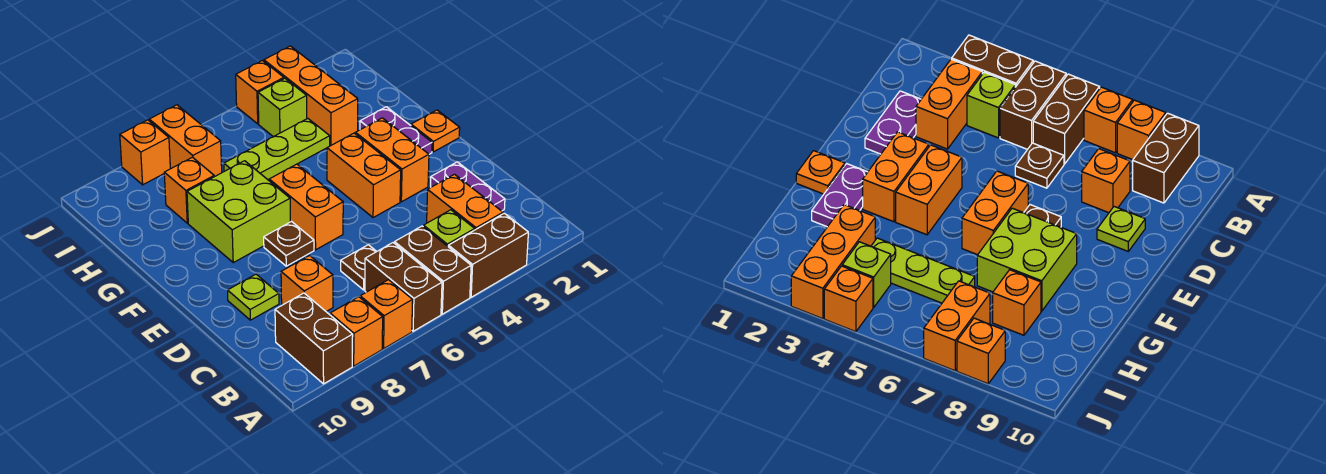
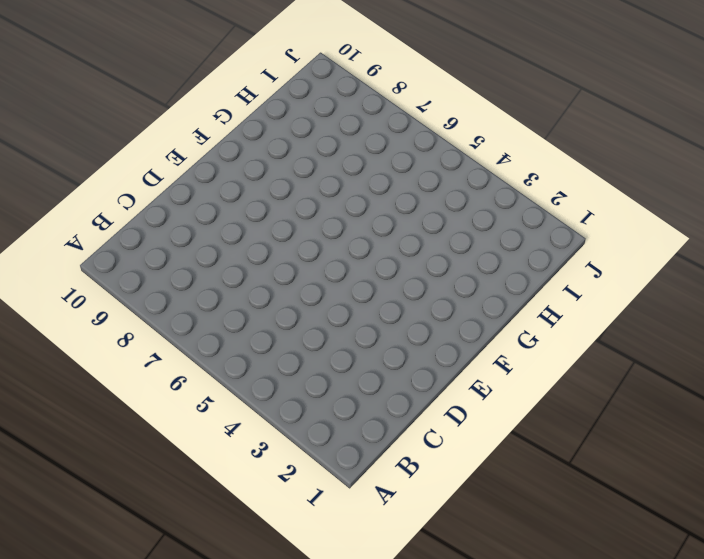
none -> brown 1x2 brick [448,213,528,297]
none -> brown 1x2 brick [394,226,471,314]
none -> brown 1x2 brick [365,243,442,331]

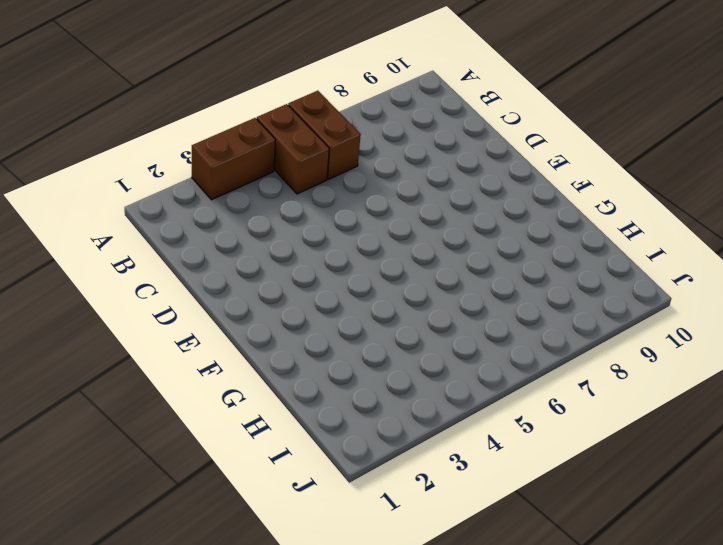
none -> orange 1x1 brick [360,280,413,348]
none -> orange 1x1 brick [330,297,383,366]
none -> brown 1x2 brick [275,293,353,384]

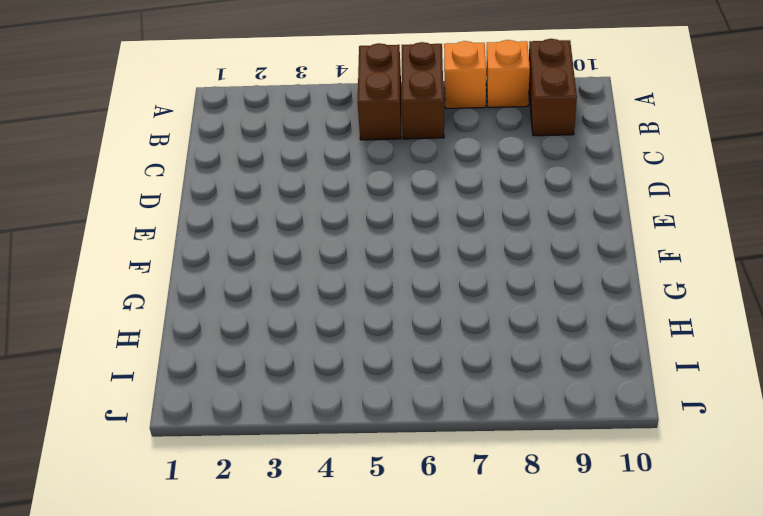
none -> brown 1x2 brick [448,213,528,297]
none -> orange 1x2 brick [427,174,503,230]
none -> lime 1x1 brick [424,210,475,246]

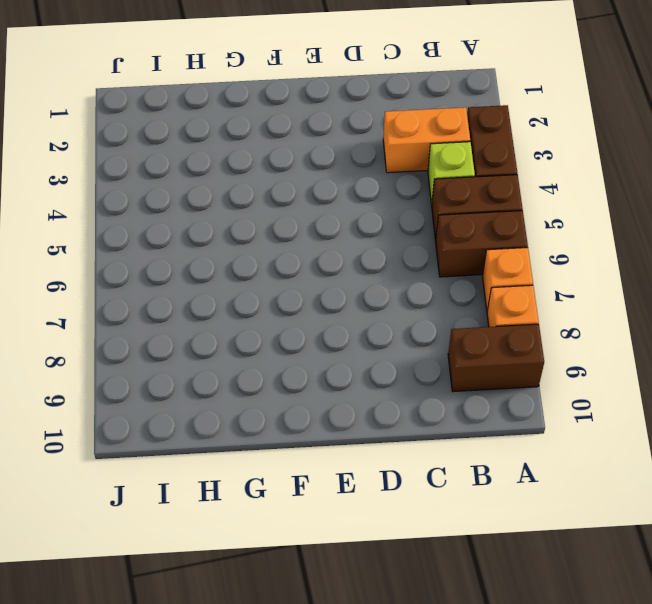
none -> purple 1x2 plate [431,162,505,211]
none -> brown 1x1 plate [341,245,377,290]
none -> orange 1x1 brick [281,256,333,311]

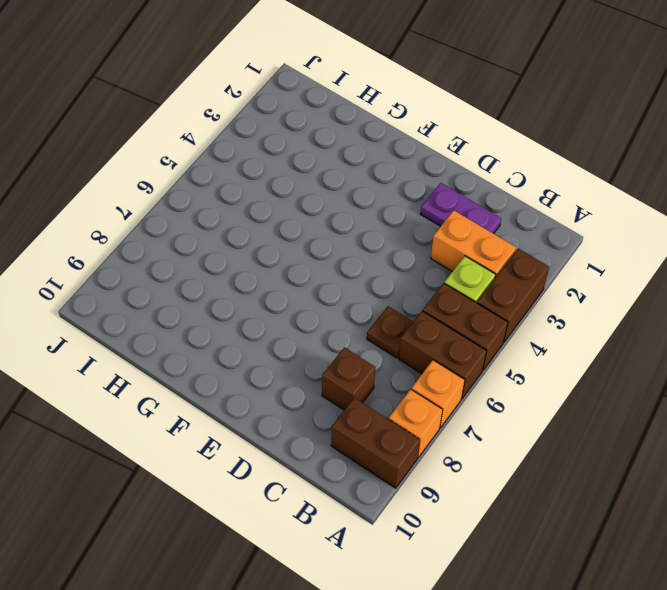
brown 1x1 brick [322,347,376,410] -> orange 1x1 brick [281,256,333,311]
none -> lime 1x1 plate [228,274,279,320]
none -> orange 1x2 brick [356,118,429,202]
none -> orange 1x2 brick [327,133,401,218]

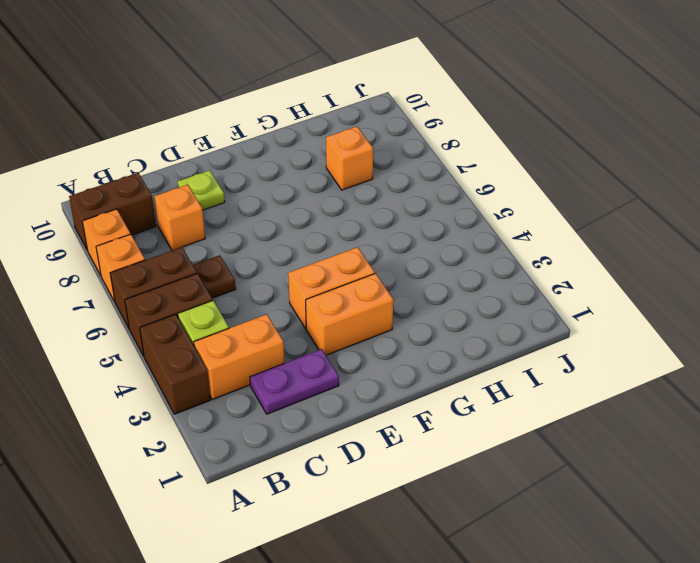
none -> orange 1x2 brick [269,164,343,250]
none -> brown 1x1 plate [264,222,314,266]
none -> orange 1x1 plate [411,110,460,152]

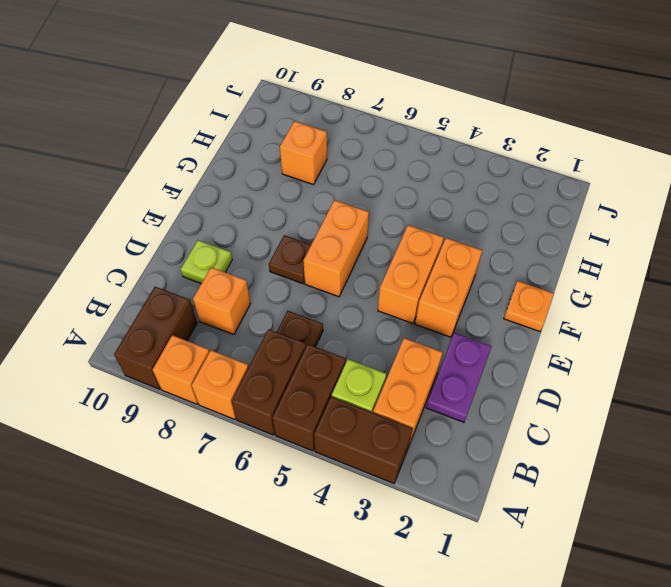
none -> purple 1x2 plate [360,107,432,154]
none -> lime 2x2 brick [187,161,290,263]
none -> orange 1x3 brick [264,46,358,145]

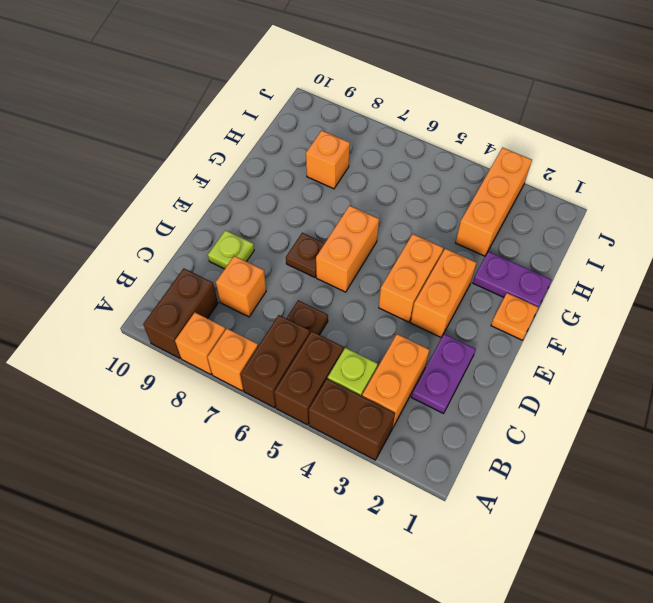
purple 1x2 plate [473,251,552,307] -> purple 1x2 plate turned to [360,107,432,154]
none -> lime 2x2 brick [187,161,290,263]
none -> lime 1x3 plate [224,119,330,180]
none -> lime 1x1 brick [258,78,307,137]

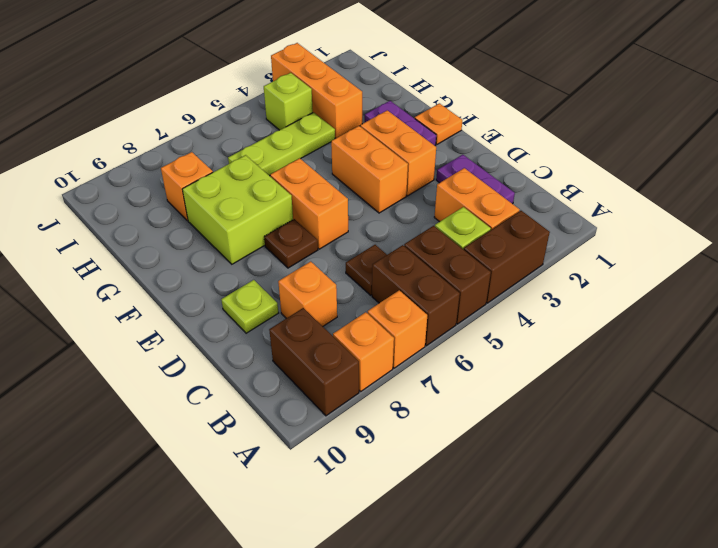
none -> orange 1x2 brick [149,105,222,177]
none -> orange 1x1 brick [236,61,284,124]
none -> orange 1x1 brick [120,120,170,185]

